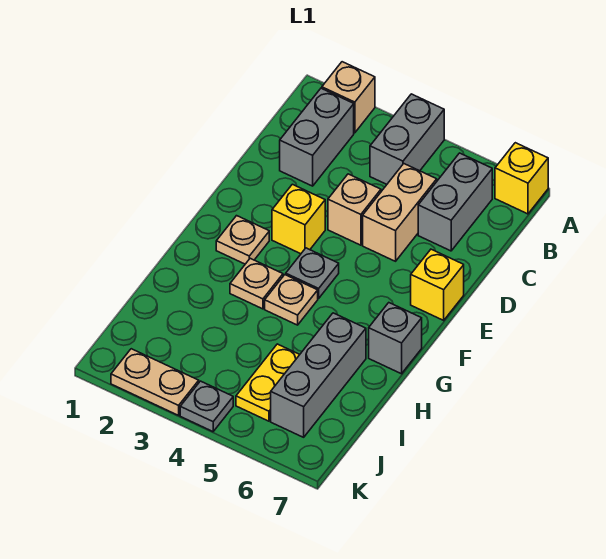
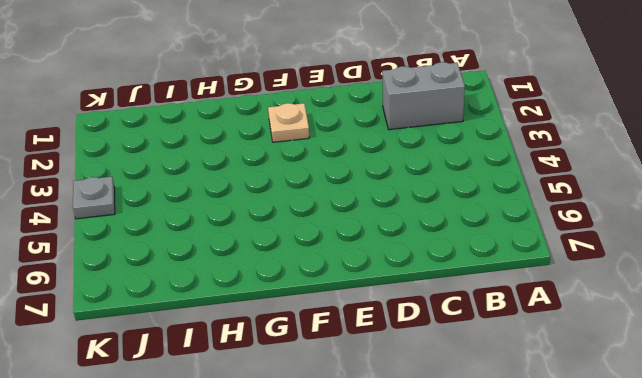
none -> tan 1x1 brick [322,62,375,133]
none -> grey 1x2 brick [370,94,444,184]
none -> yellow 1x1 brick [495,143,548,214]

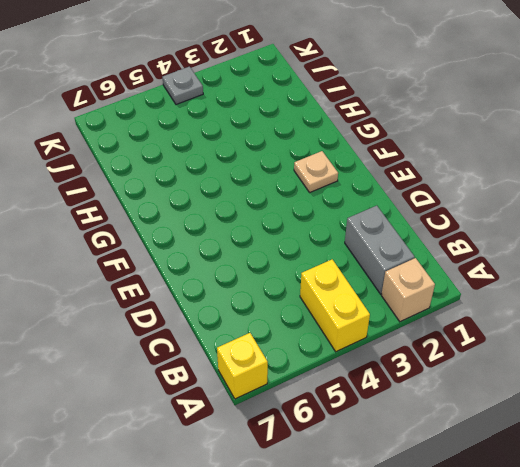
yellow 1x2 brick [300,259,370,352] -> grey 1x2 brick [370,94,444,184]
none -> grey 1x2 brick [418,153,492,251]
none -> tan 1x2 brick [363,164,437,261]
none -> tan 1x1 brick [328,174,381,245]

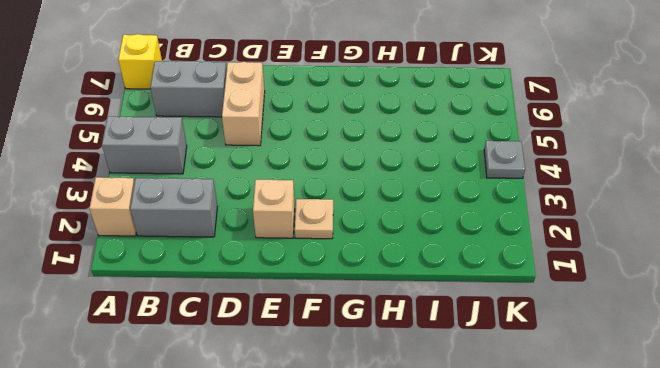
tan 1x2 brick [222,62,265,146] -> tan 1x2 brick turned to [363,164,437,261]
tan 1x1 brick [253,180,295,238] -> tan 1x1 brick moved to [328,174,381,245]
none -> yellow 1x1 brick [272,184,325,254]
none -> yellow 1x1 brick [411,249,464,320]
none -> grey 1x1 plate [286,248,339,298]

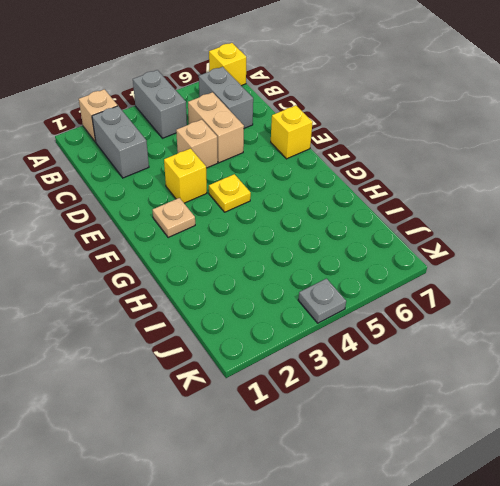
yellow 1x1 plate [209,174,251,212] -> grey 1x1 plate [286,248,339,298]
none -> tan 1x1 plate [230,258,283,309]
none -> tan 1x1 plate [265,275,318,325]
none -> grey 1x1 brick [369,303,422,374]

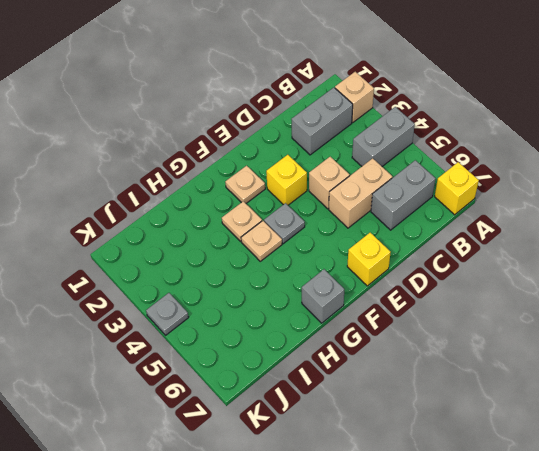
none -> grey 1x3 brick [271,313,366,437]
none -> yellow 1x2 plate [236,344,300,421]
none -> tan 1x2 plate [111,349,199,415]

